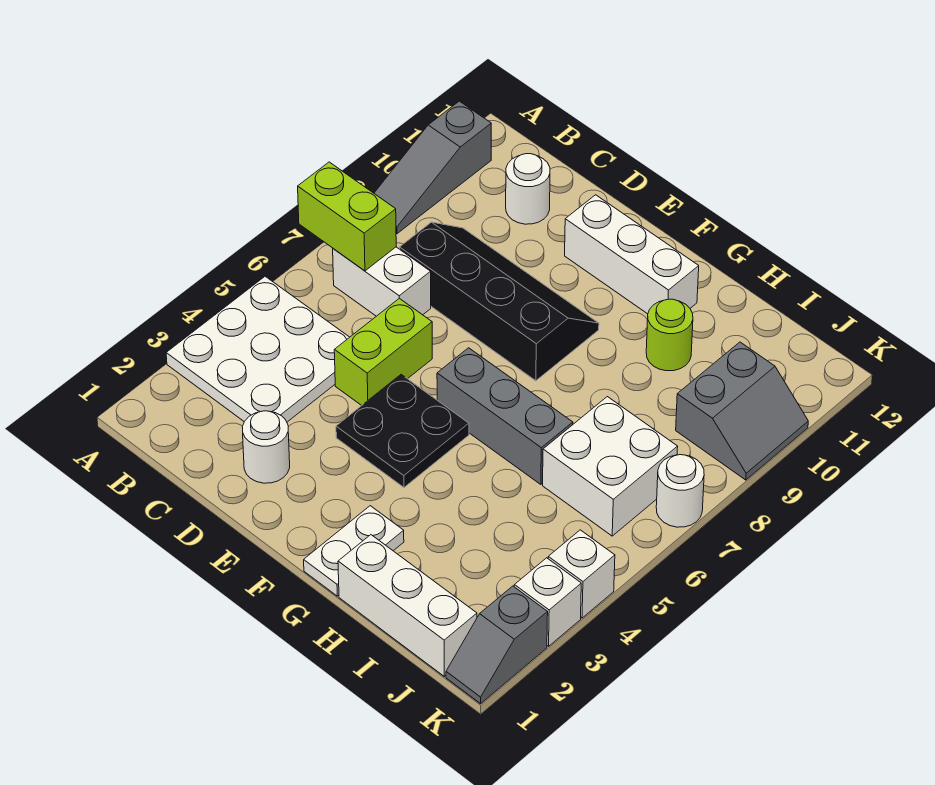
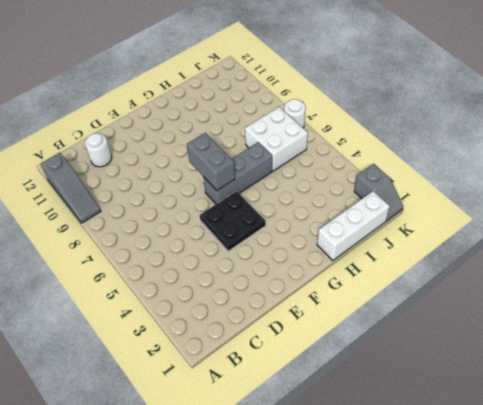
grey 1x2 brick [187,133,235,190] -> none
none -> white 3x3 plate [166,276,349,422]
none -> white 1x2 brick [333,247,431,316]
none -> black 2x4 slope [400,222,599,381]

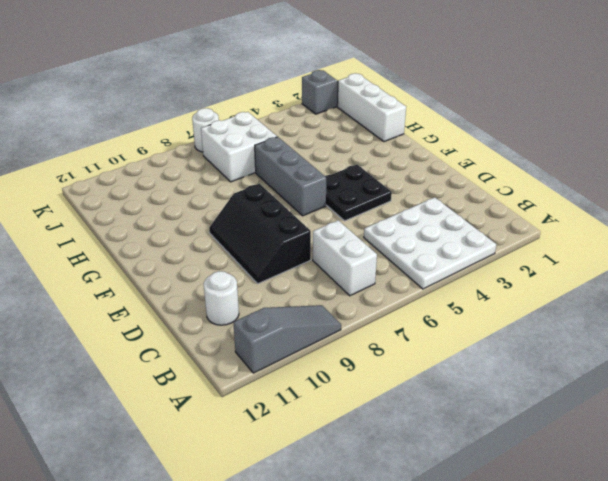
black 2x3 slope [209,184,311,284] -> black 2x4 slope [400,222,599,381]
none -> white 1x1 round brick [242,411,290,483]
none -> lime 1x2 brick [334,298,432,405]
none -> white 1x3 brick [565,195,699,314]

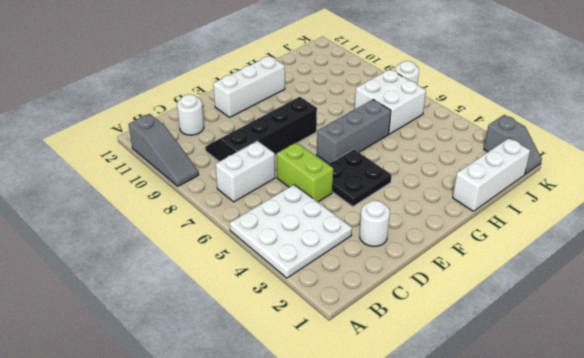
none -> white 1x2 plate [304,506,404,596]
none -> lime 1x1 round brick [646,299,693,371]
none -> grey 2x2 slope [676,342,808,480]

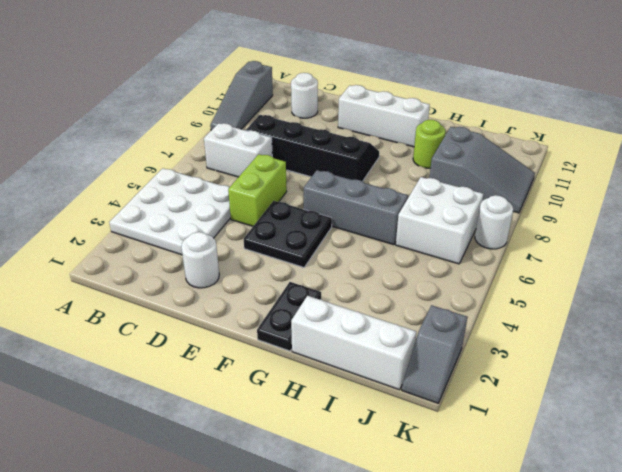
black 1x2 plate [257,282,321,351] -> white 1x2 plate [304,506,404,596]
grey 2x3 slope [429,127,535,213] -> grey 2x2 slope [676,342,808,480]
none -> white 1x1 brick [514,558,581,646]
none -> white 1x1 brick [548,530,615,618]
none -> lime 1x2 brick [298,162,396,271]

